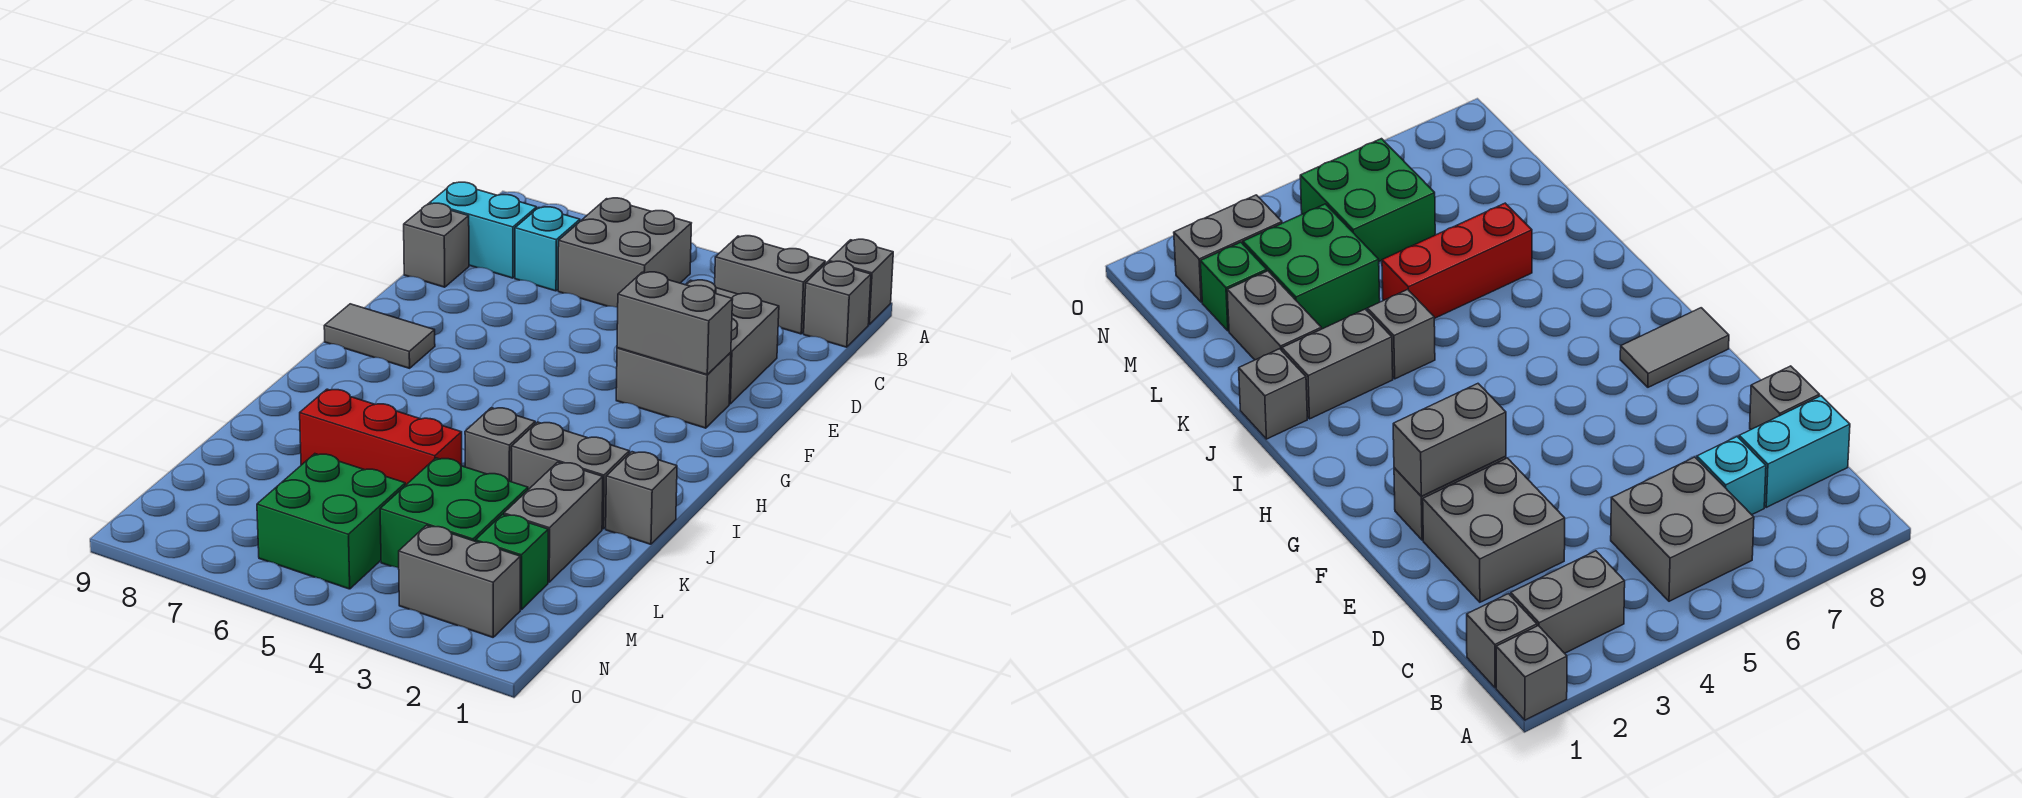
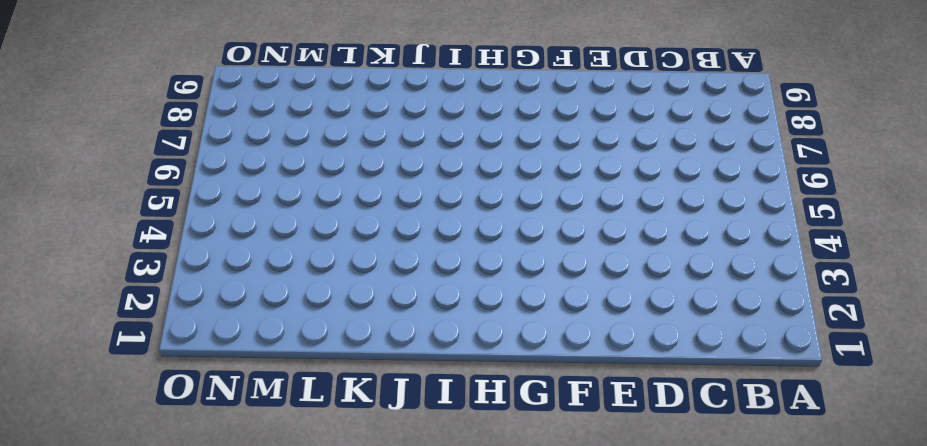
none -> grey 1x1 brick [829,239,893,324]
none -> grey 1x1 brick [804,261,871,347]
none -> grey 1x2 brick [715,236,825,334]

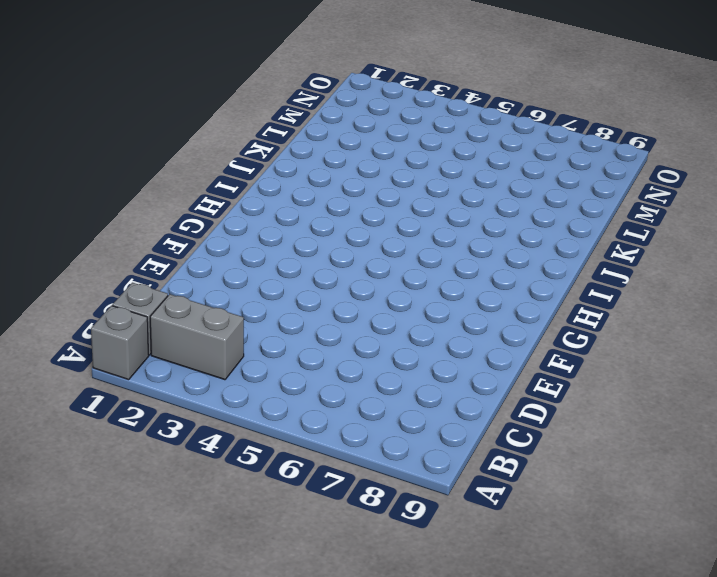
none -> grey 2x2 brick [558,198,691,307]
none -> cyan 1x1 brick [515,207,580,291]
none -> cyan 1x2 brick [429,182,537,278]

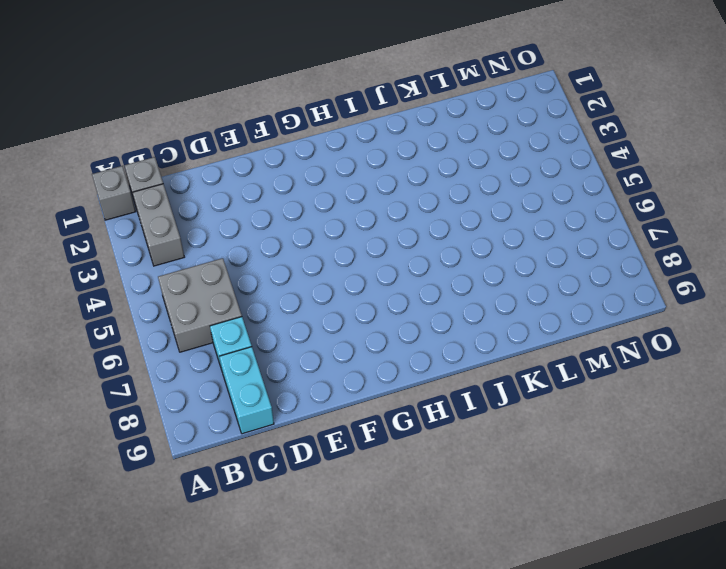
none -> grey 2x2 brick [686,280,779,404]
none -> grey 1x1 brick [404,203,469,287]
none -> grey 1x2 brick [616,348,731,428]

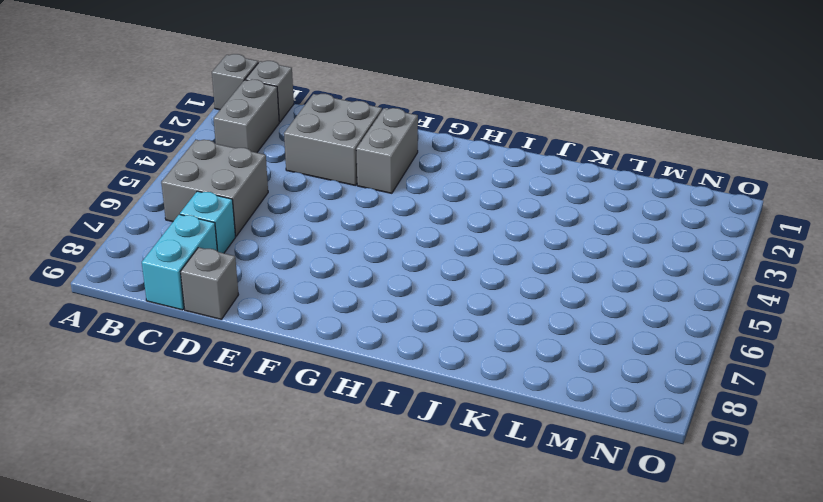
none -> grey 1x2 tile [324,304,435,368]
none -> grey 1x1 brick [606,452,677,544]
none -> grey 1x2 brick [512,422,629,529]

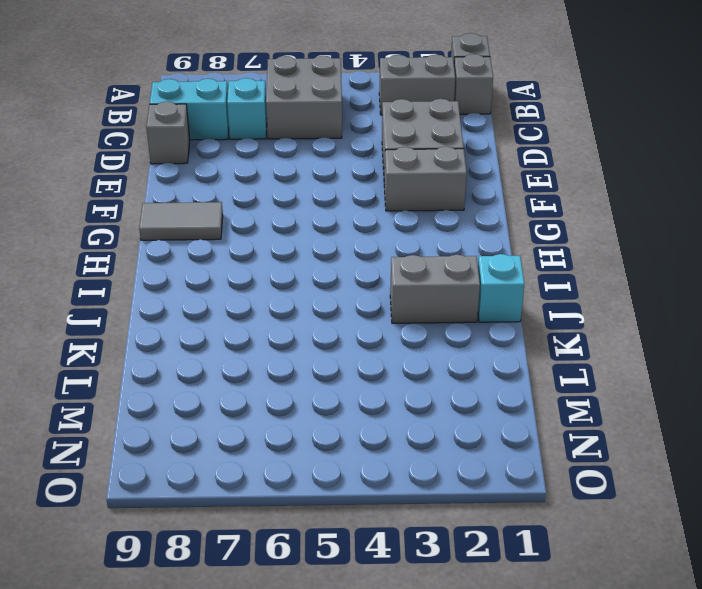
cyan 1x1 brick [478,254,524,322] -> grey 1x1 brick [606,452,677,544]
none -> grey 1x1 brick [465,408,535,482]
none -> grey 1x2 brick [504,462,603,582]
none -> red 1x3 brick [300,389,462,485]

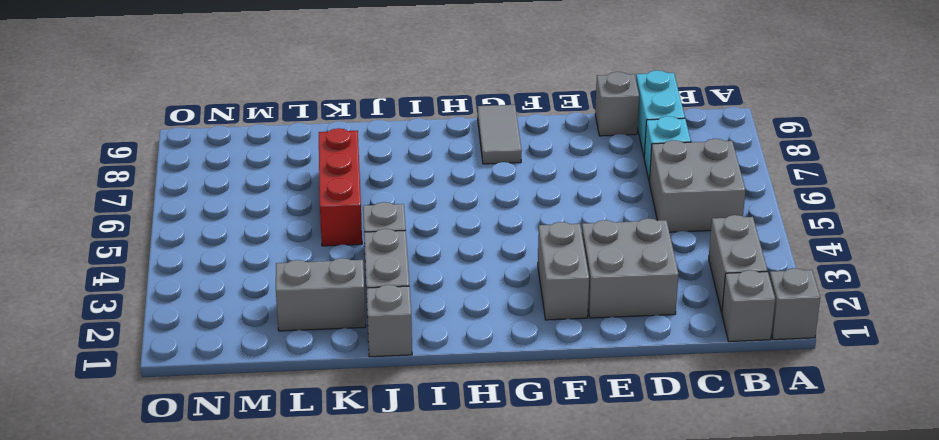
none -> green 2x2 brick [380,458,528,568]
none -> green 1x1 brick [476,514,548,610]
none -> green 2x2 brick [257,454,405,589]

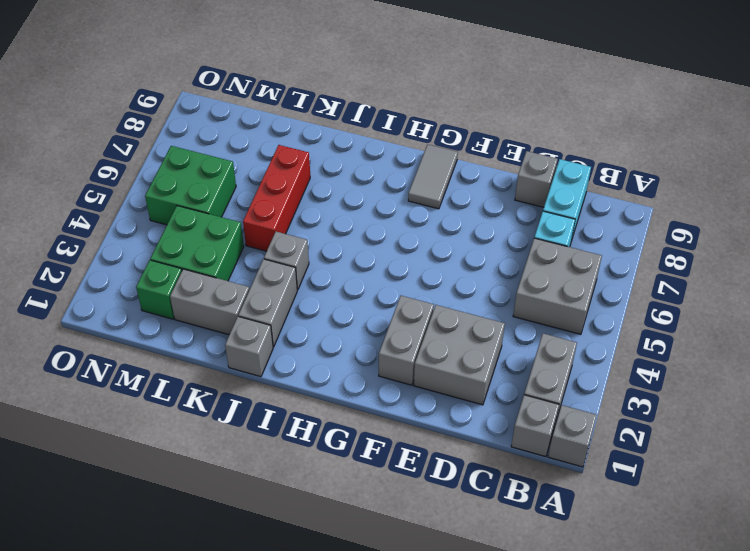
none -> grey 1x2 brick [399,525,520,637]
none -> grey 1x2 brick [617,272,733,375]

